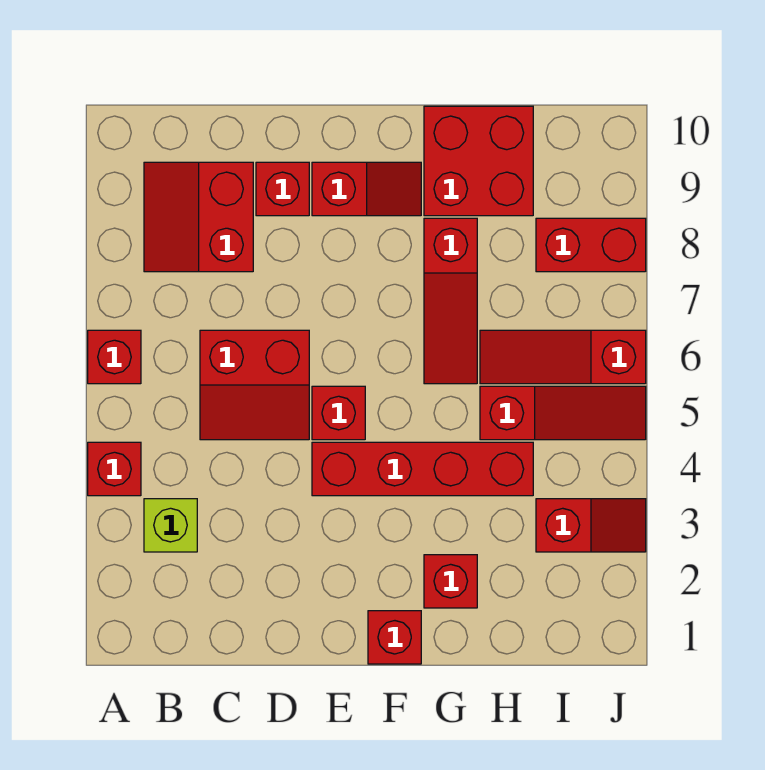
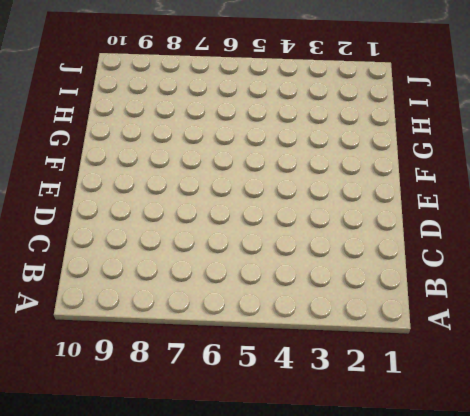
none -> red 1x1 brick [88,442,141,496]
none -> red 1x1 brick [88,330,141,384]
none -> lime 1x1 brick [144,499,197,552]

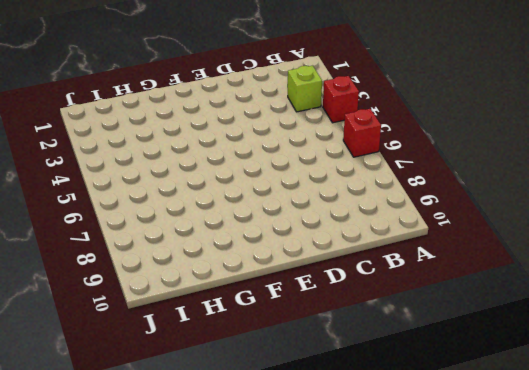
none -> red 2x2 slope [144,162,253,272]
none -> red 2x2 slope [200,330,309,440]
none -> red 1x1 brick [256,162,309,216]

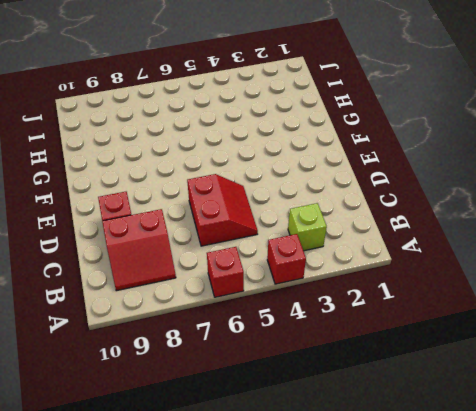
none -> red 1x4 brick [312,442,533,496]
none -> red 1x1 brick [312,386,365,440]
none -> red 1x2 slope [312,162,421,216]

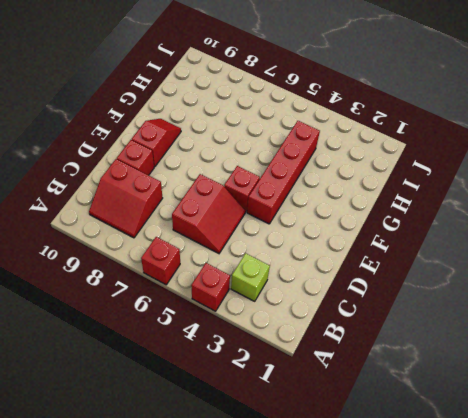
none -> red 1x1 brick [368,611,421,664]
none -> red 1x1 brick [424,555,477,608]
none -> red 1x3 slope [424,218,477,384]

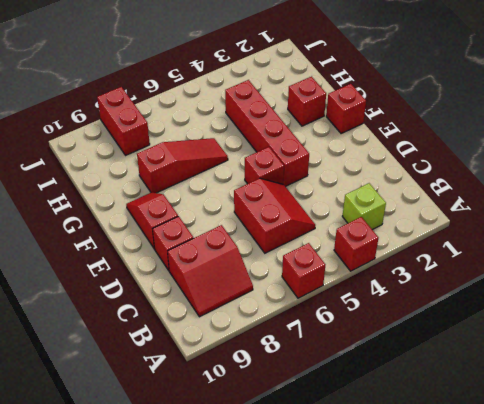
none -> red 2x2 brick [424,106,533,216]
none -> red 1x3 slope [480,386,646,440]
none -> red 1x3 slope [480,330,646,384]

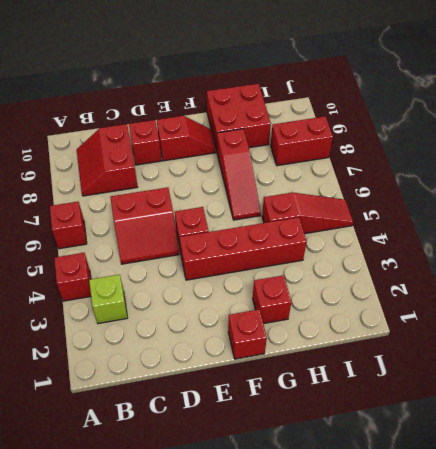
none -> red 1x3 slope [480,330,646,384]
none -> red 1x2 slope [536,499,646,552]

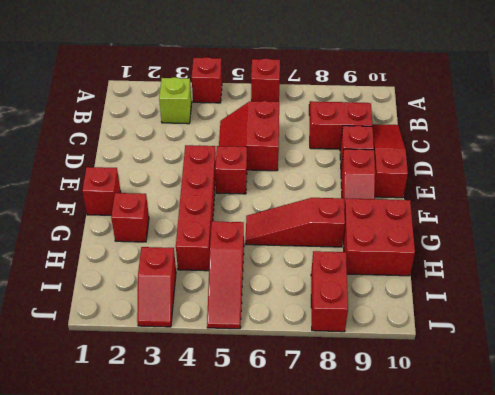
red 1x3 slope [372,124,408,198] -> red 1x3 slope moved to [480,330,646,384]

